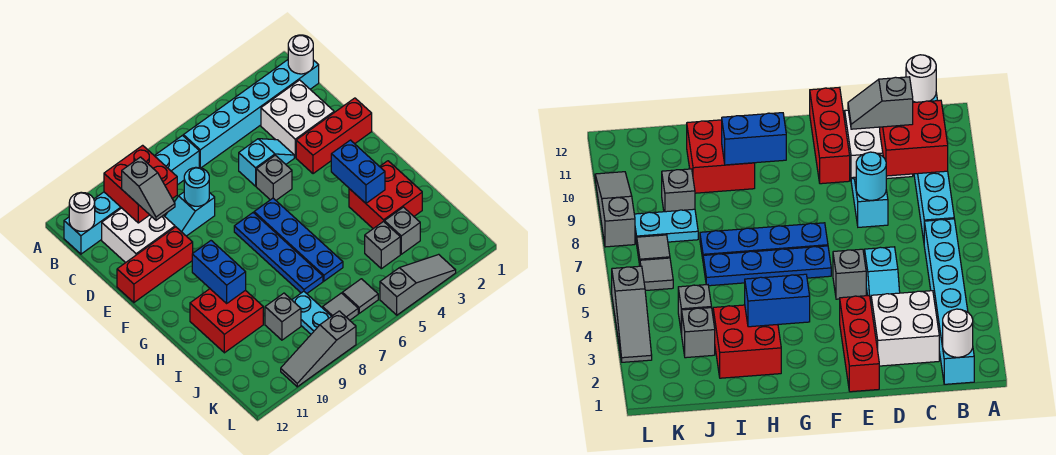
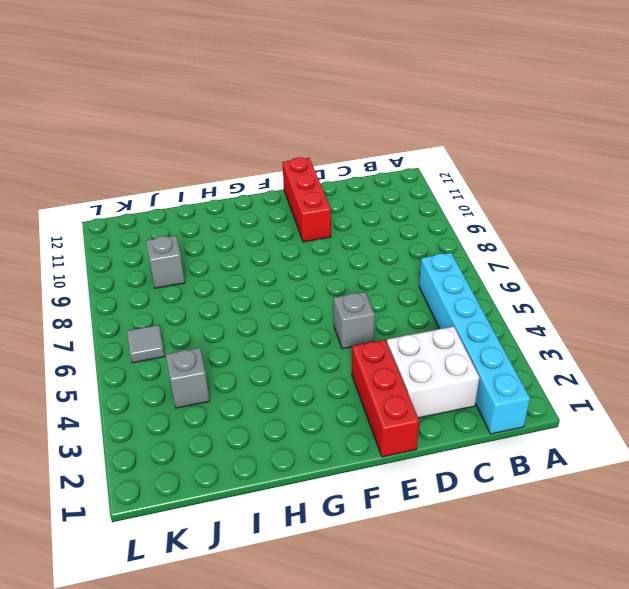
none -> cyan 1x6 brick [64,136,199,254]
none -> white 2x2 brick [102,208,175,263]
none -> cyan 1x2 slope [239,139,294,186]

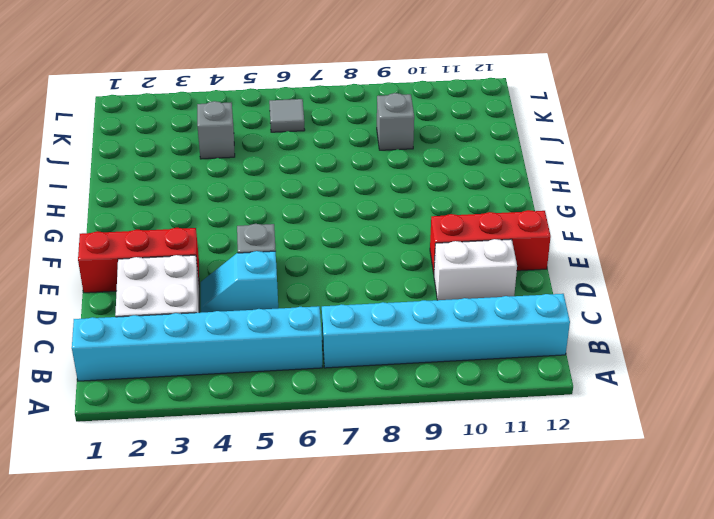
white 1x2 brick [434,239,517,300] -> white 2x2 brick [102,208,175,263]
none -> cyan 1x2 slope [165,192,215,236]
none -> blue 1x4 plate [254,198,343,281]
none -> blue 1x4 plate [234,213,323,293]

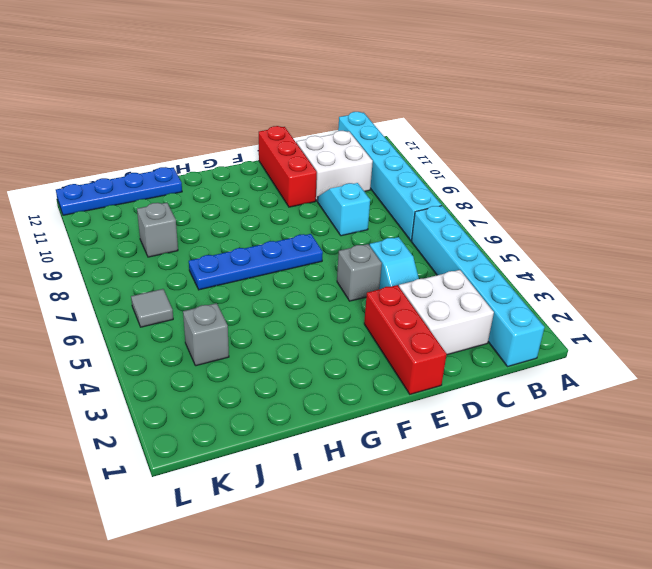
blue 1x4 plate [56,167,182,215] -> blue 1x4 plate moved to [254,198,343,281]
none -> red 2x2 brick [349,161,422,229]
none -> red 2x2 brick [190,289,263,353]
none -> grey 1x1 brick [384,207,420,254]

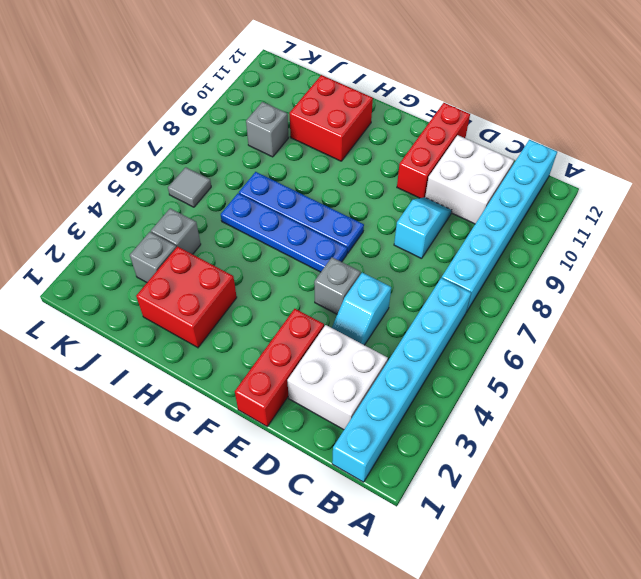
none -> cyan 1x2 plate [292,291,331,334]
none -> grey 1x1 tile [323,293,358,320]
none -> grey 1x3 slope [380,254,456,315]

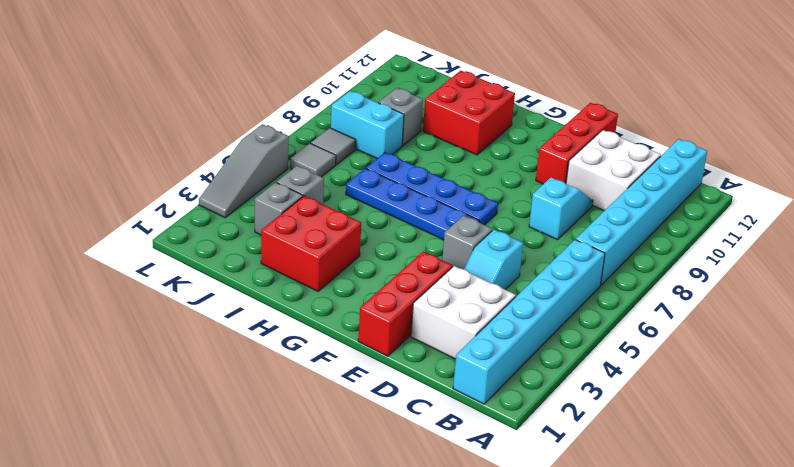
cyan 1x2 brick [331,91,404,158] -> cyan 1x2 plate [292,291,331,334]
none -> grey 1x3 slope [281,311,356,387]
none -> white 1x1 round brick [288,35,313,74]
none -> red 2x2 brick [104,145,177,223]

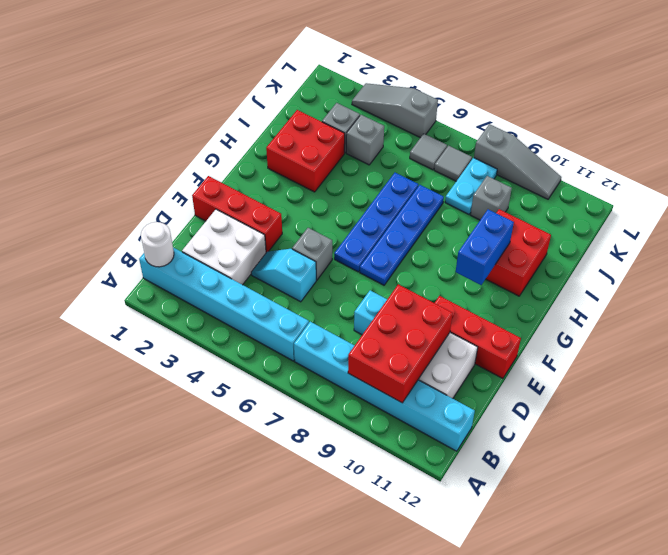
red 2x3 brick [348,284,453,403] -> red 2x2 brick [104,145,177,223]
none -> white 1x1 round brick [69,192,95,231]
none -> cyan 1x1 round brick [184,167,209,206]
none -> blue 1x2 brick [331,140,385,203]

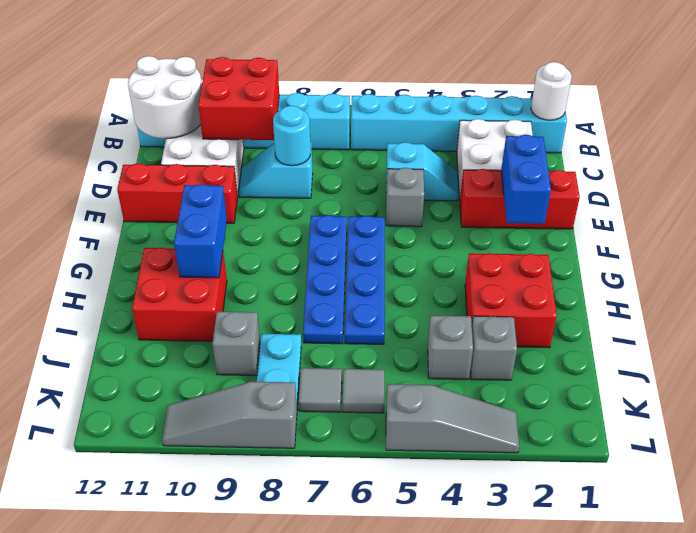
white 2x2 round brick [128,56,202,138] -> white 1x1 round brick [69,192,95,231]
blue 1x2 brick [501,135,551,224] -> blue 1x2 brick moved to [331,140,385,203]
none -> grey 1x2 slope [122,157,175,220]

